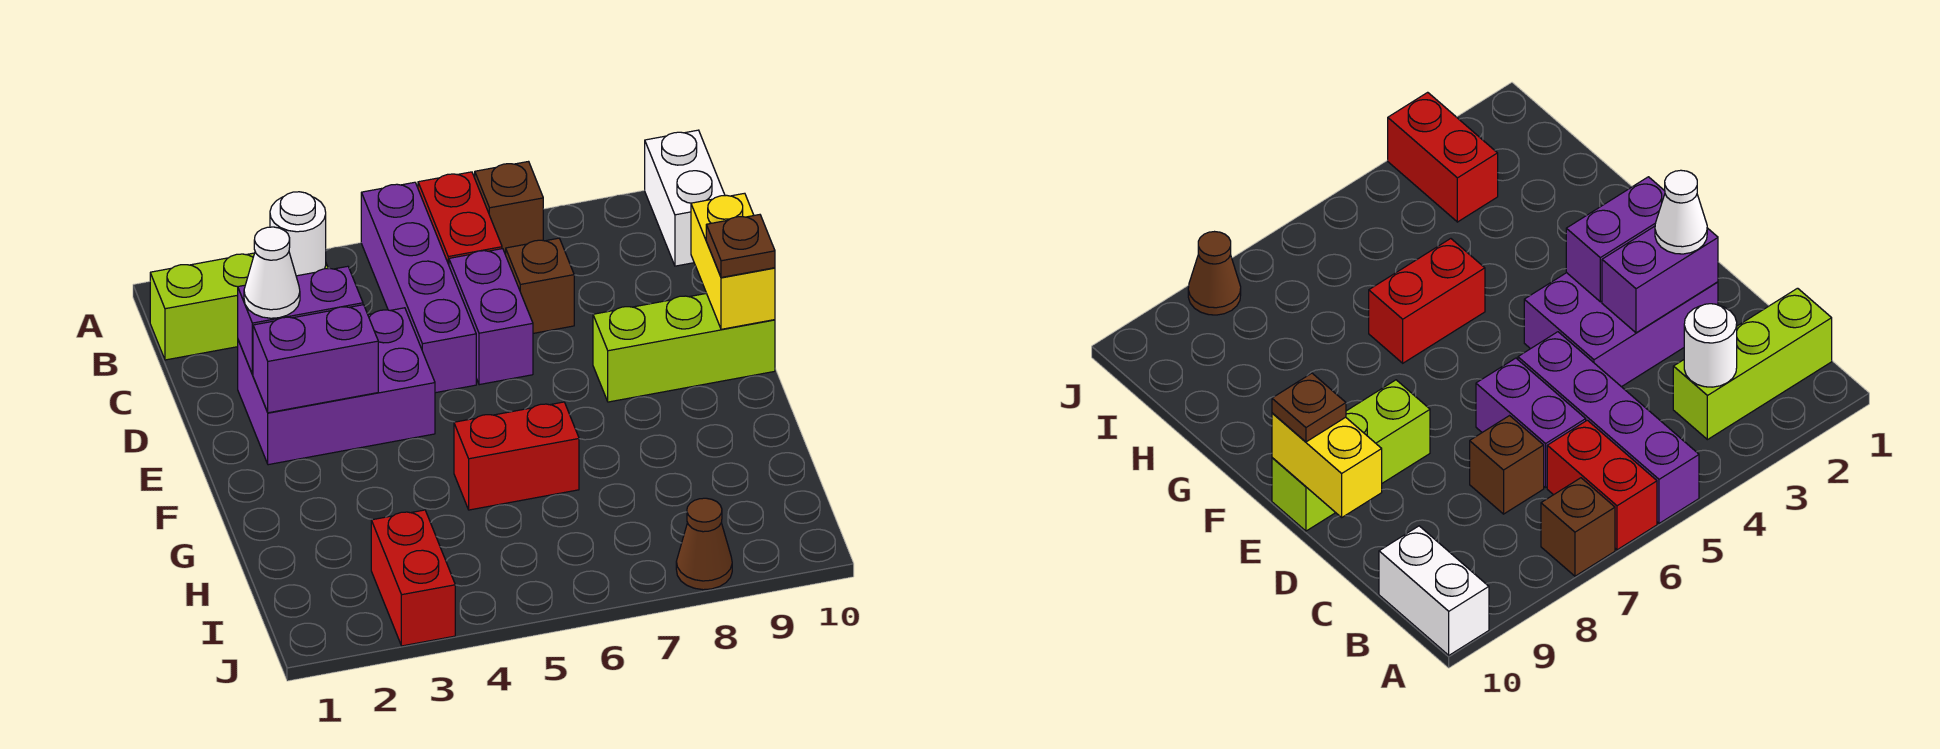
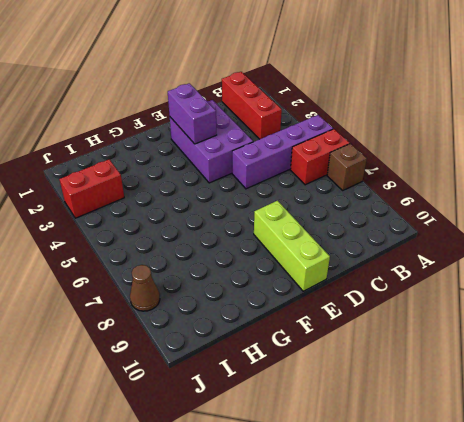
red 1x3 brick [222,72,282,139] -> lime 1x3 brick [150,253,328,360]
none -> white 1x2 brick [645,130,725,266]
none -> purple 1x2 brick [449,249,533,385]
none -> brown 1x1 brick [506,238,574,333]

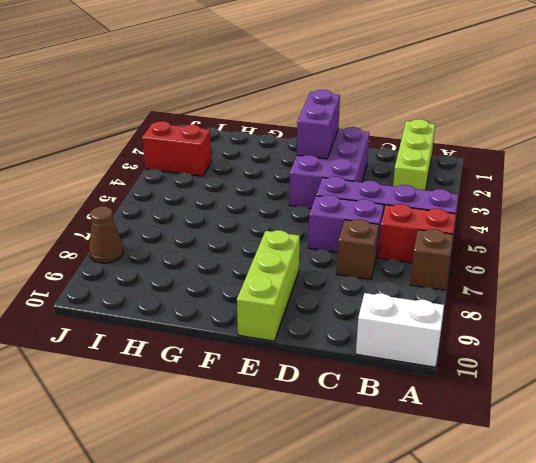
none -> red 1x2 brick [454,402,579,510]
none -> white 1x1 round brick [270,192,326,276]
none -> purple 1x2 brick [238,266,363,374]

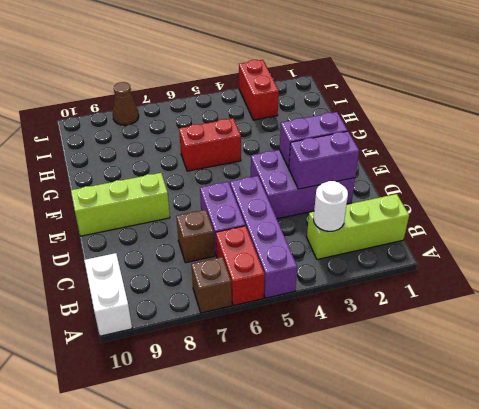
none -> yellow 1x2 brick [691,193,775,329]
none -> white 1x1 cone [244,227,300,318]
none -> brown 1x1 plate [706,215,775,277]

